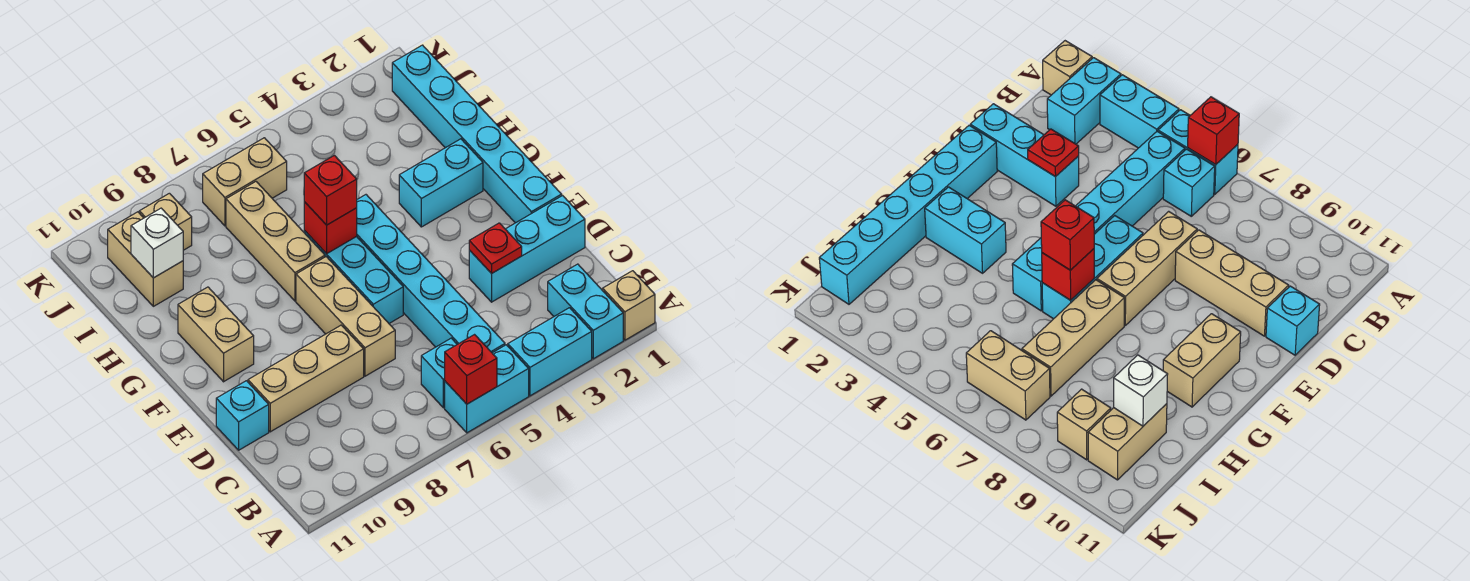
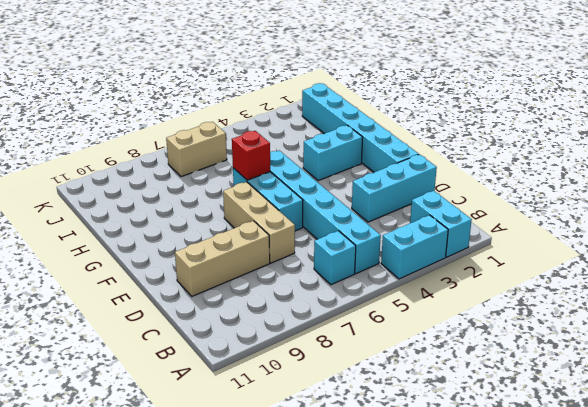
none -> tan 1x1 brick [603,271,655,340]
none -> cyan 1x2 brick [445,345,529,433]
none -> cyan 1x1 brick [216,381,269,450]

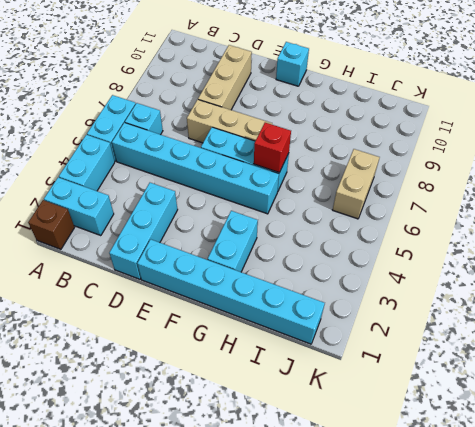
brown 1x1 brick [28,200,75,249] -> tan 1x1 brick [603,271,655,340]
cyan 1x1 brick [276,42,309,86] -> cyan 1x1 brick moved to [216,381,269,450]
none -> tan 1x2 brick [178,287,254,382]
none -> tan 1x3 brick [226,182,325,301]
none -> tan 1x2 brick [108,212,183,306]

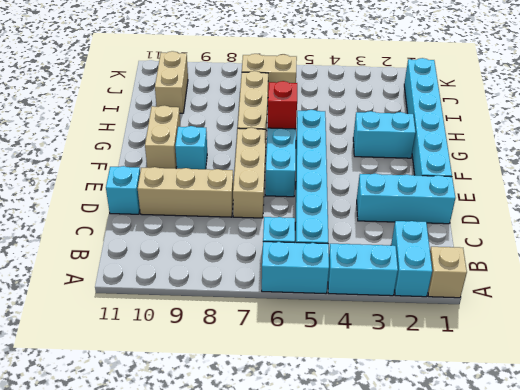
cyan 1x1 brick [175,126,207,169] -> none
none -> tan 1x1 brick [139,193,192,250]
none -> red 1x1 brick [445,335,497,404]
none -> red 1x1 plate [469,223,522,274]

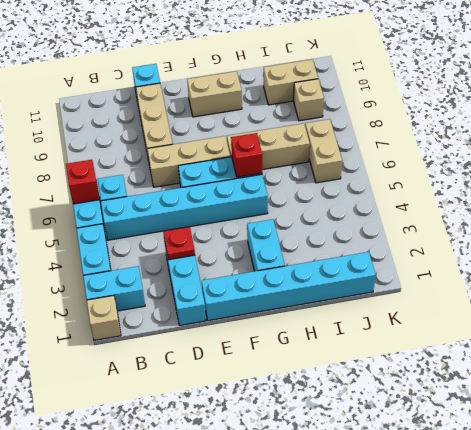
none -> white 1x1 brick [131,208,183,278]
none -> red 1x1 brick [304,155,357,225]

